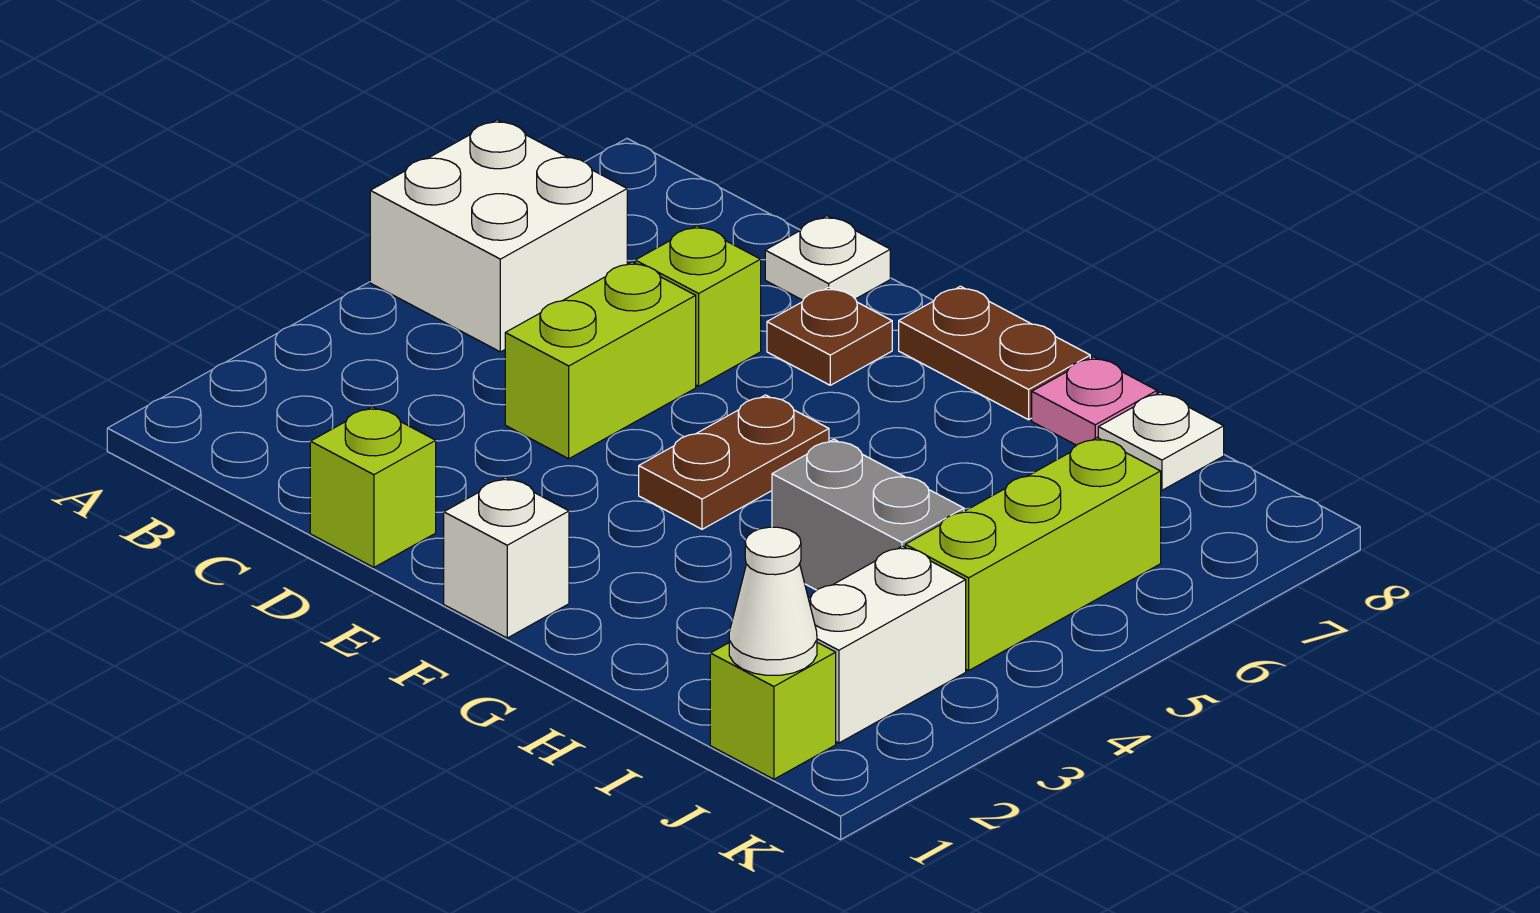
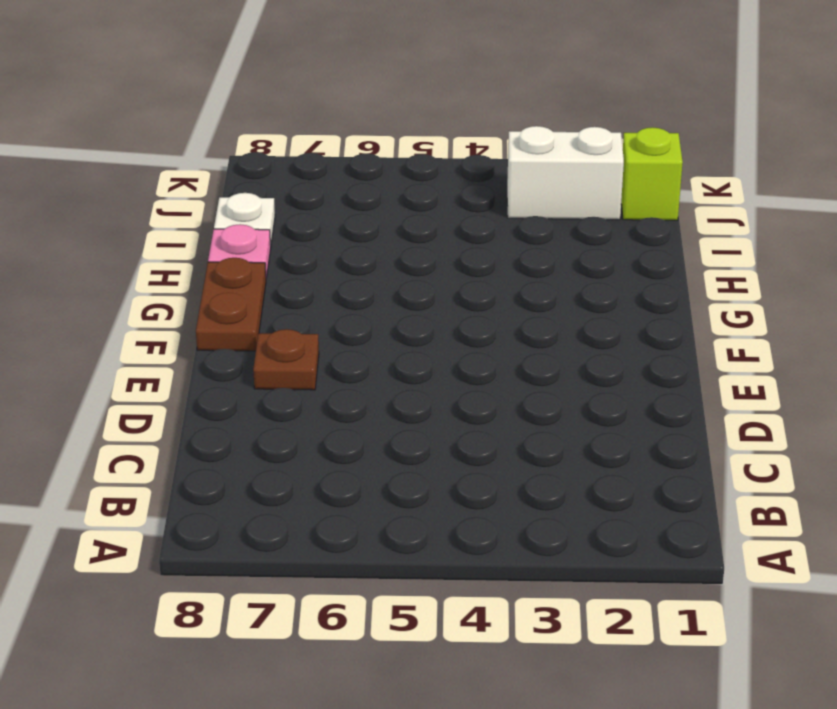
none -> white 2x2 brick [370,120,627,352]
none -> lime 1x1 brick [310,407,436,567]
none -> lime 1x2 brick [505,262,696,459]

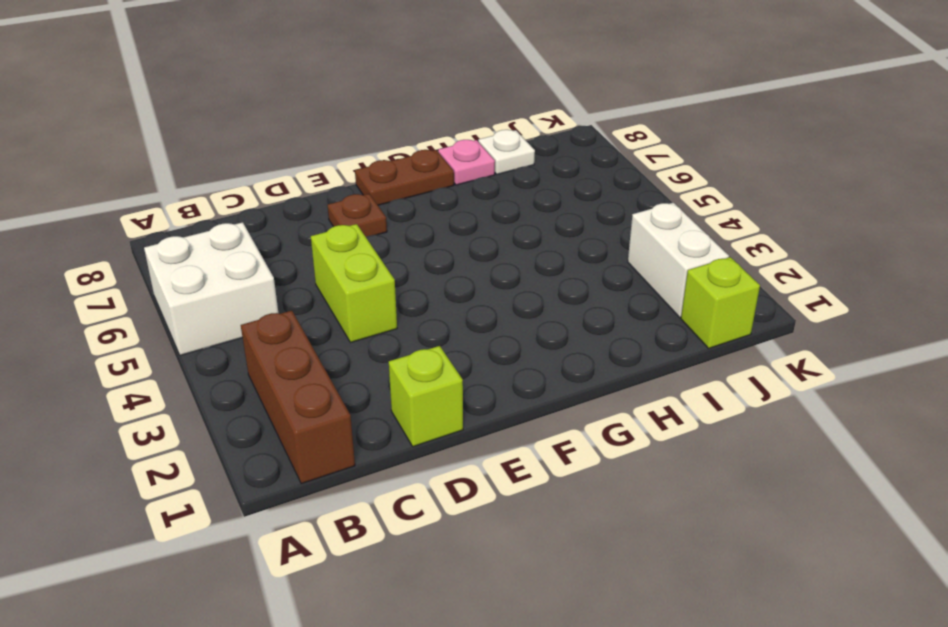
brown 1x3 brick [241,311,355,484] -> none
none -> lime 1x1 brick [635,226,761,386]
none -> white 1x1 plate [765,216,890,300]
none -> white 1x1 brick [444,477,569,638]

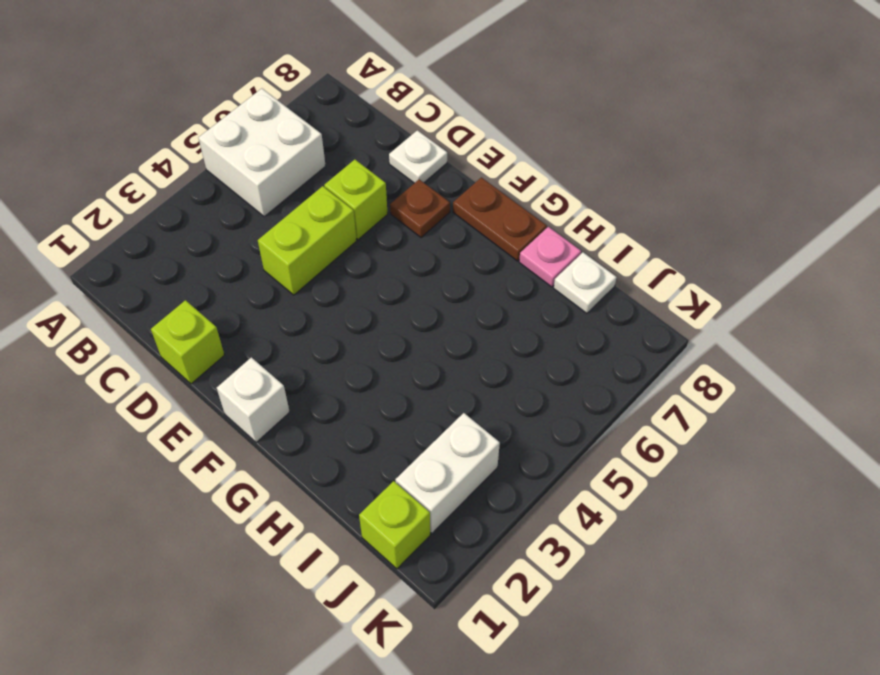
none -> brown 1x2 plate [639,395,829,529]
none -> grey 1x2 brick [772,439,964,590]
none -> lime 1x3 brick [905,438,1161,670]

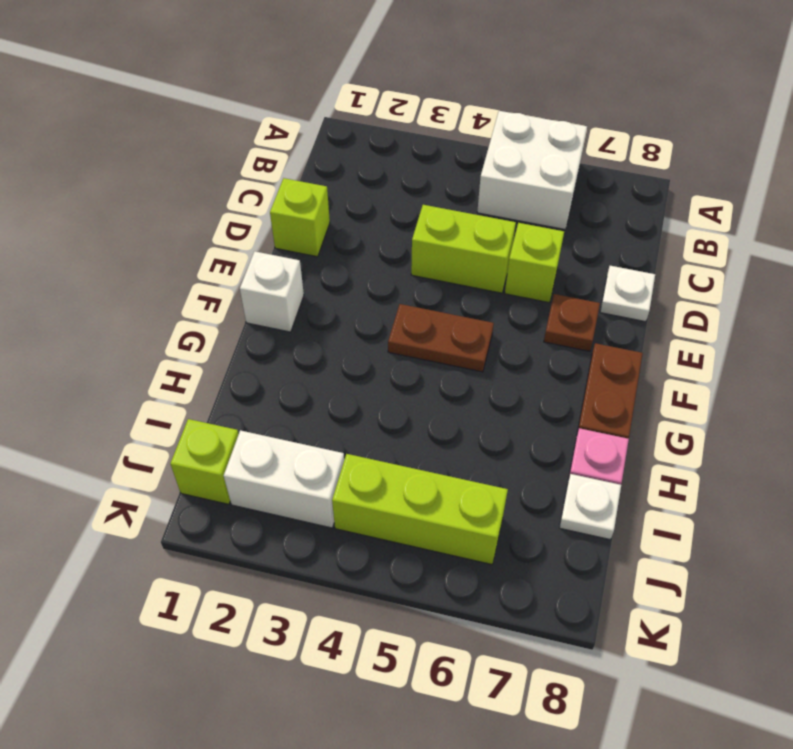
none -> grey 1x2 brick [772,439,964,590]
none -> white 1x1 cone [729,527,817,675]

